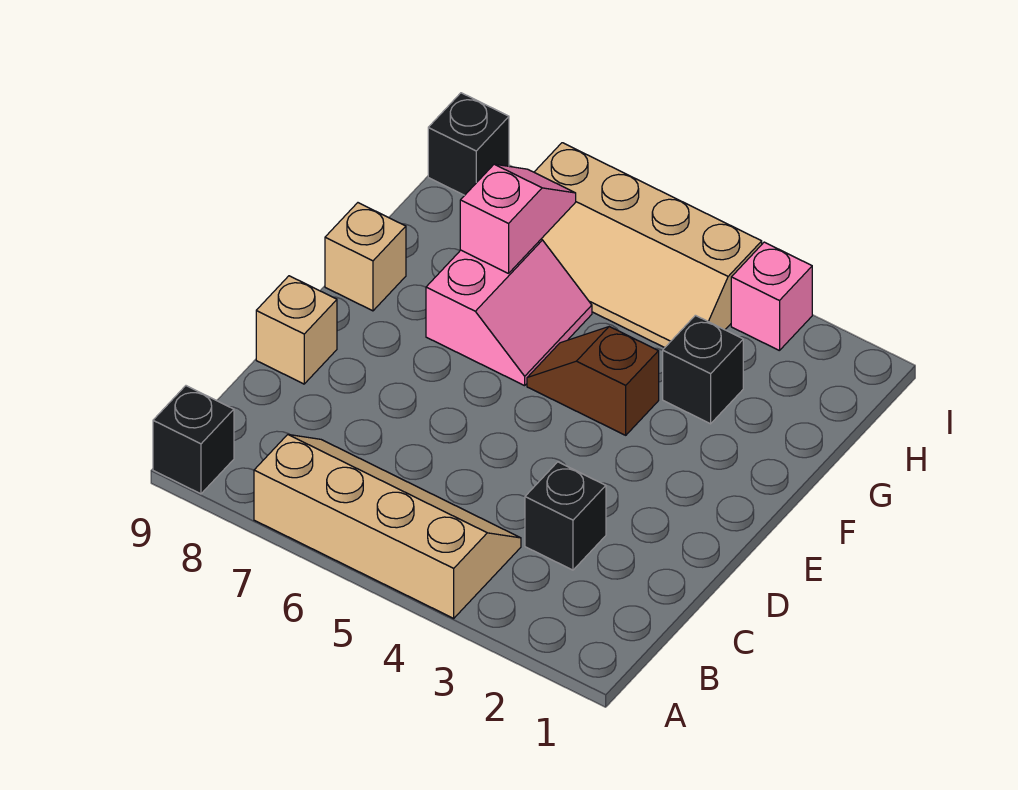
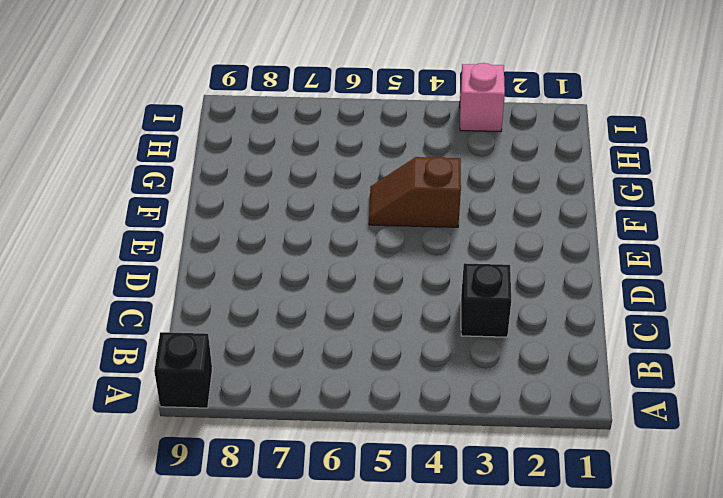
none -> tan 2x4 slope [254,435,521,618]
none -> tan 1x1 brick [256,276,337,384]
none -> pink 2x2 slope [426,239,592,386]

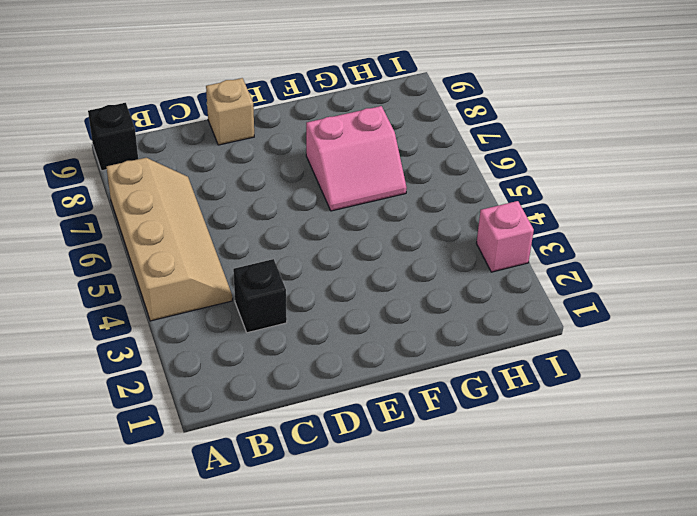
none -> brown 1x2 slope [527,327,659,435]
none -> tan 1x1 brick [325,203,406,311]
none -> black 1x1 brick [663,315,743,424]

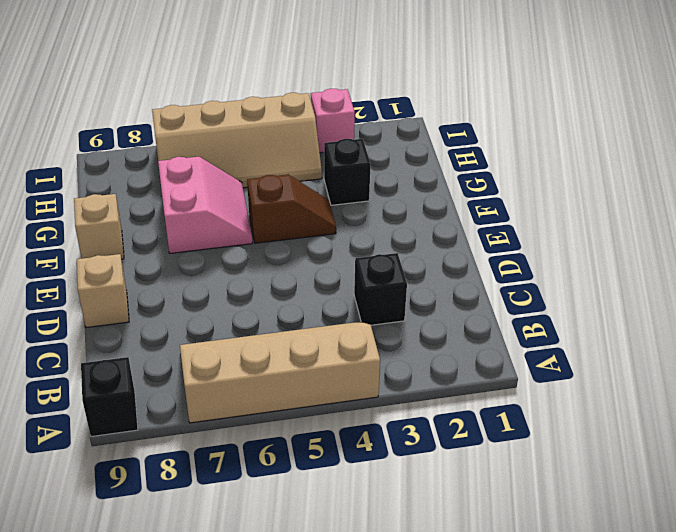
brown 1x2 slope [247,175,336,243] -> brown 1x2 slope turned to [527,327,659,435]
none -> black 1x1 brick [428,93,509,195]
none -> pink 1x2 slope [460,164,576,273]

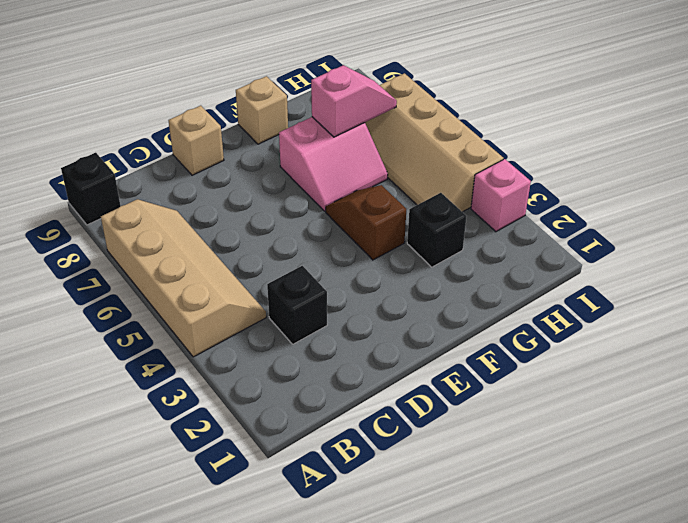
none -> black 1x1 brick [428,93,509,195]

